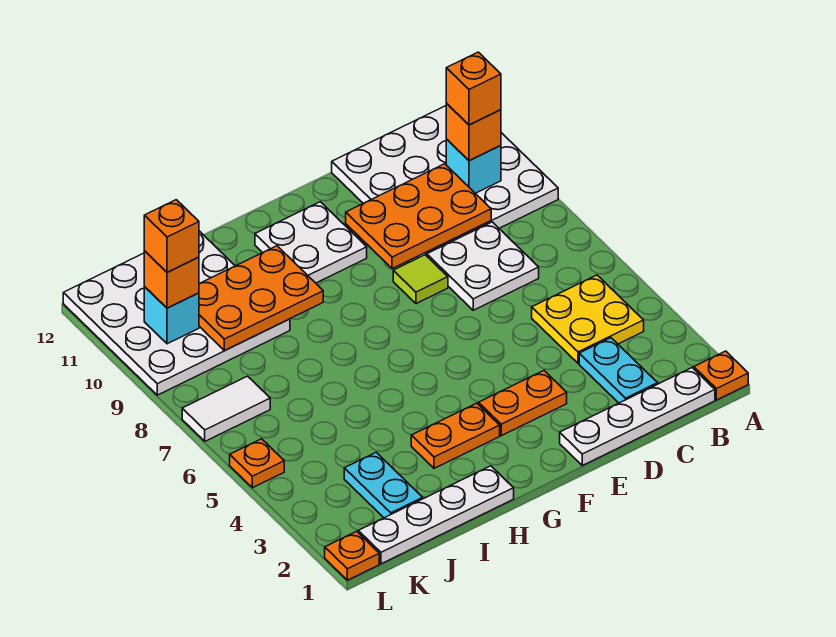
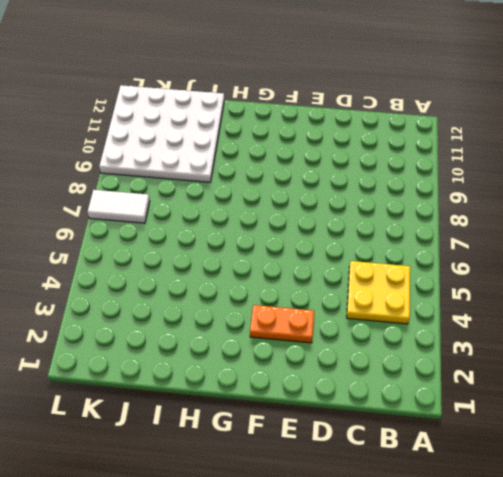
none -> orange 1x1 plate [694,351,748,400]
none -> white 4x4 plate [332,106,558,257]
none -> white 1x4 plate [560,368,715,465]

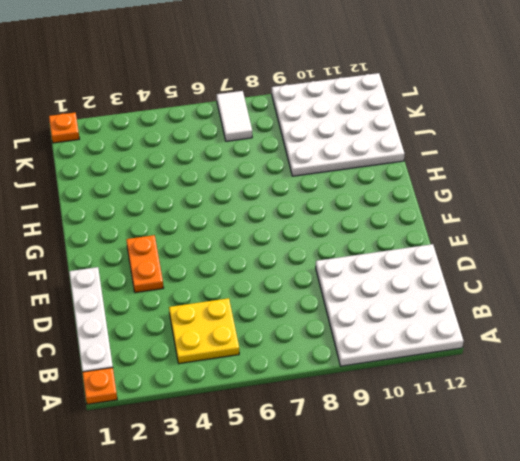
none -> cyan 1x2 plate [579,338,658,403]
none -> white 2x2 plate [427,222,539,310]
none -> lime 1x1 tile [393,255,448,304]

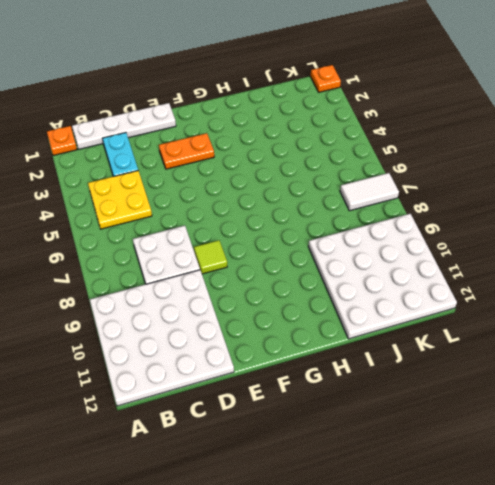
none -> white 2x2 plate [255,202,367,283]
none -> orange 1x2 plate [411,403,500,468]
none -> white 1x4 plate [358,466,514,564]

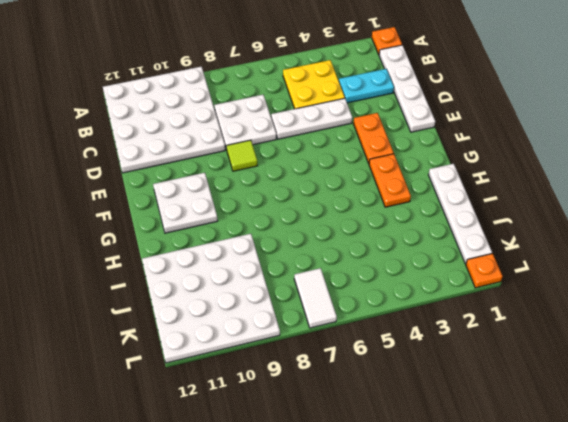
white 1x3 plate [271,98,352,139] -> none
none -> cyan 1x2 plate [344,452,423,518]
none -> orange 1x1 plate [230,439,284,488]
none -> cyan 1x1 brick [446,139,501,193]

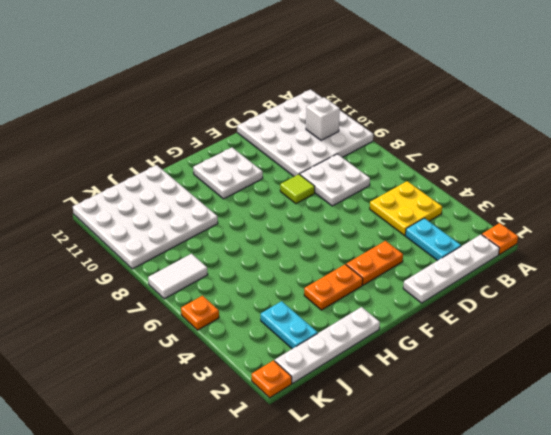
white 1x1 brick [306,97,340,140] -> cyan 1x1 brick [446,139,501,193]
none -> orange 2x3 plate [346,164,491,269]
none -> orange 2x3 plate [199,246,323,350]
none -> cyan 1x1 brick [144,287,199,344]

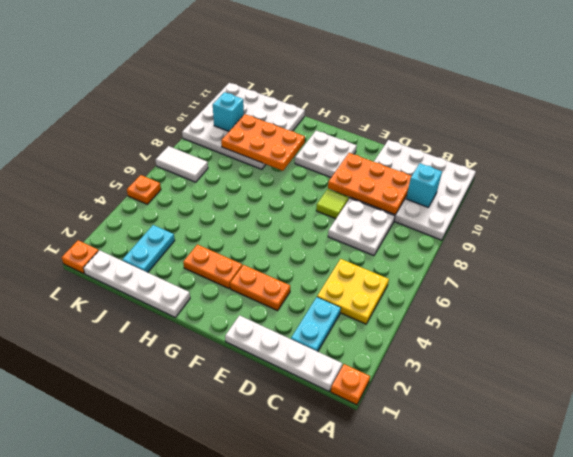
none -> orange 1x1 brick [446,104,501,161]
none -> orange 1x1 brick [144,251,199,308]
none -> orange 1x1 brick [446,52,501,125]

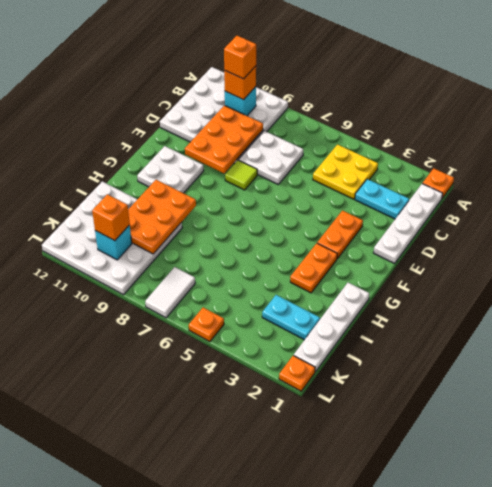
none -> orange 1x1 brick [144,200,199,272]

